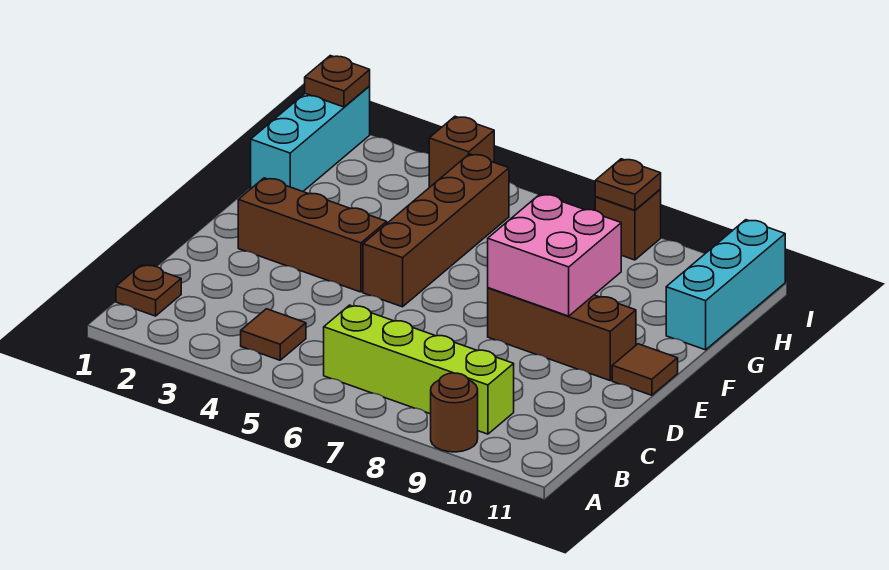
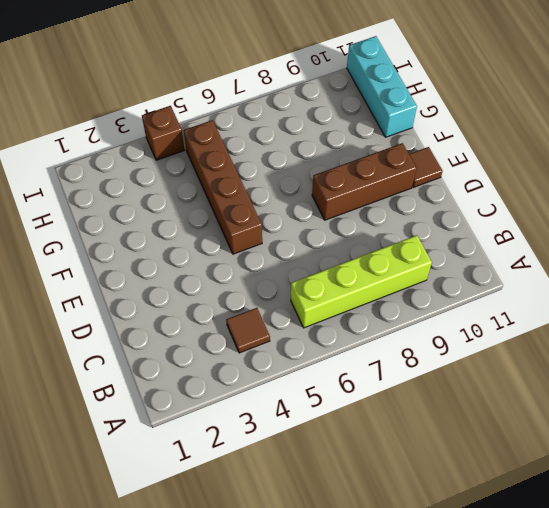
none -> brown 1x1 round brick [431,373,478,452]
none -> brown 1x1 plate [116,265,181,316]
none -> brown 1x3 brick [238,178,387,292]

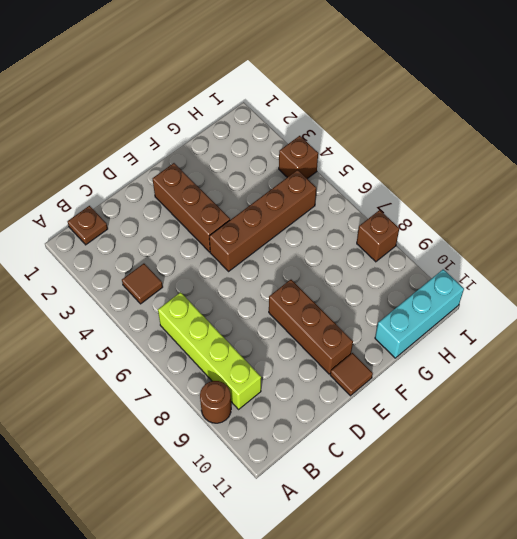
none -> cyan 1x3 brick [251,86,370,191]
none -> pink 2x2 brick [488,194,621,316]
none -> brown 1x1 plate [305,56,370,107]

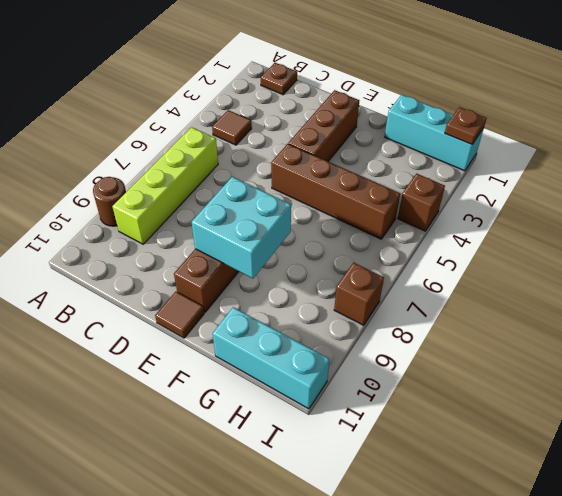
cyan 2x2 brick [192,177,291,278] -> pink 2x2 brick [488,194,621,316]
none -> brown 1x1 plate [595,159,661,210]

